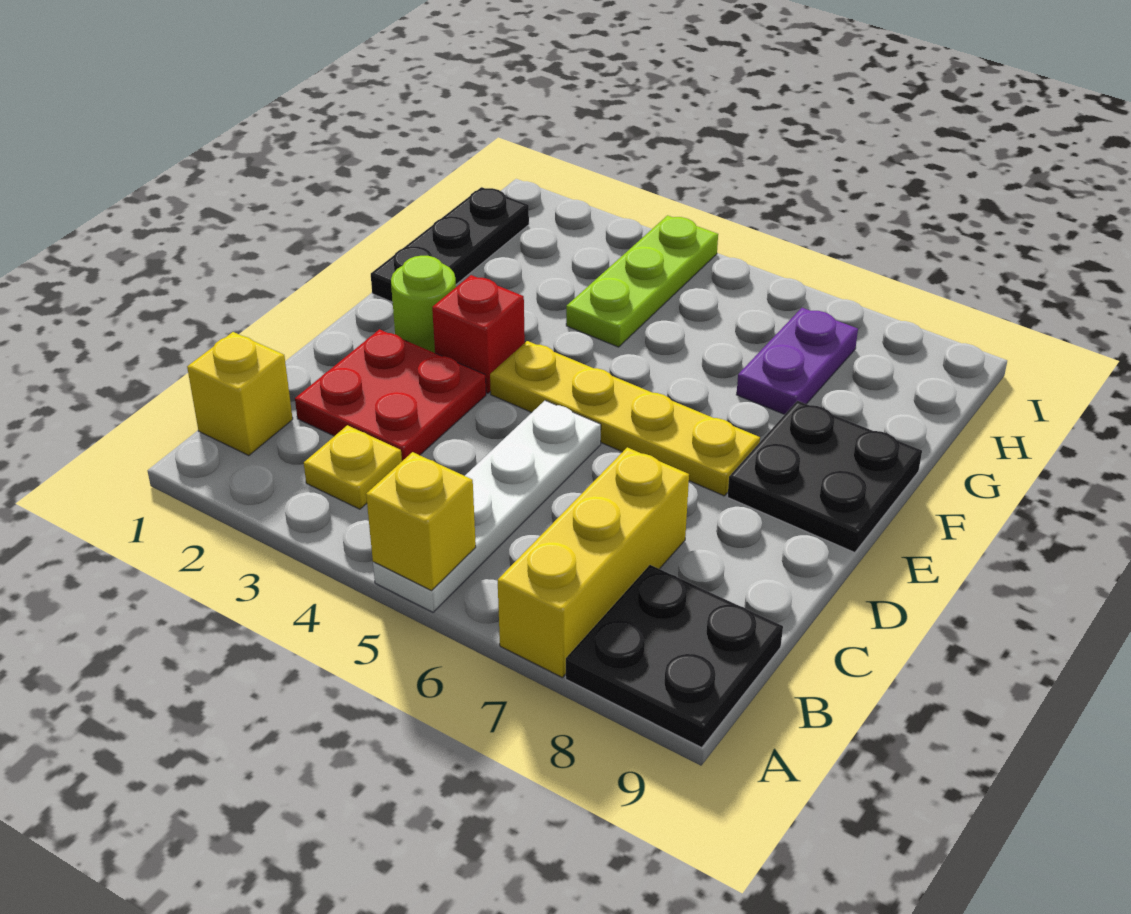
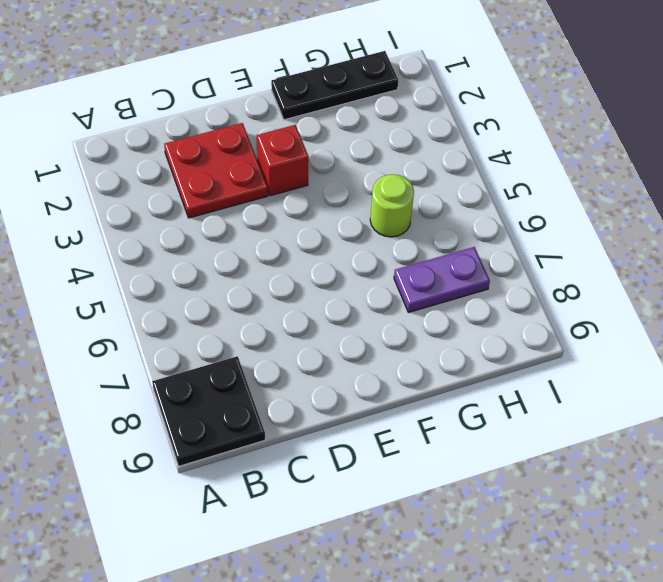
lime 1x1 round brick [370,174,414,237] -> lime 1x1 round brick moved to [391,256,456,353]
none -> white 1x4 plate [373,400,601,612]
none -> yellow 1x3 brick [498,447,689,678]
none -> yellow 1x1 brick [187,332,293,456]

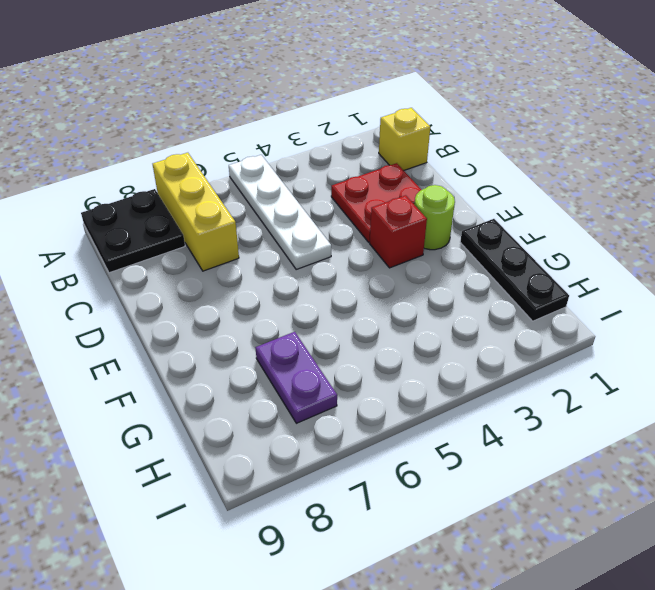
none -> yellow 1x1 plate [304,425,402,509]
none -> yellow 1x4 plate [490,341,760,496]
none -> black 2x2 plate [728,401,922,552]

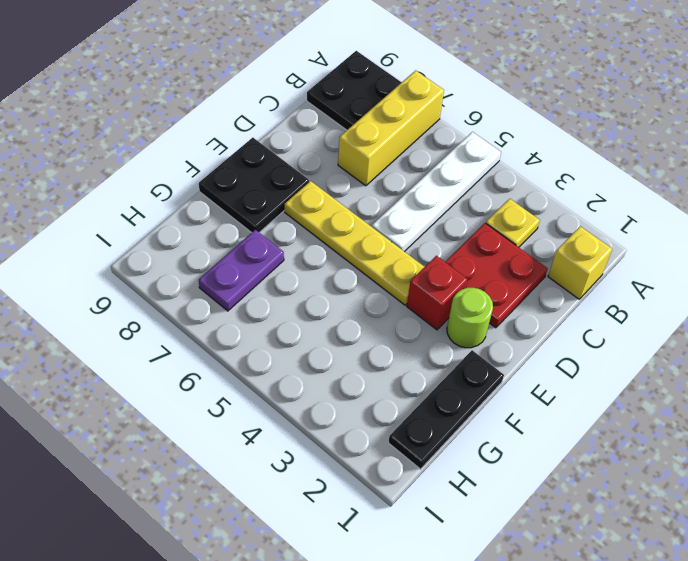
none -> lime 1x3 plate [566,215,718,347]
none -> yellow 1x1 brick [366,452,476,591]

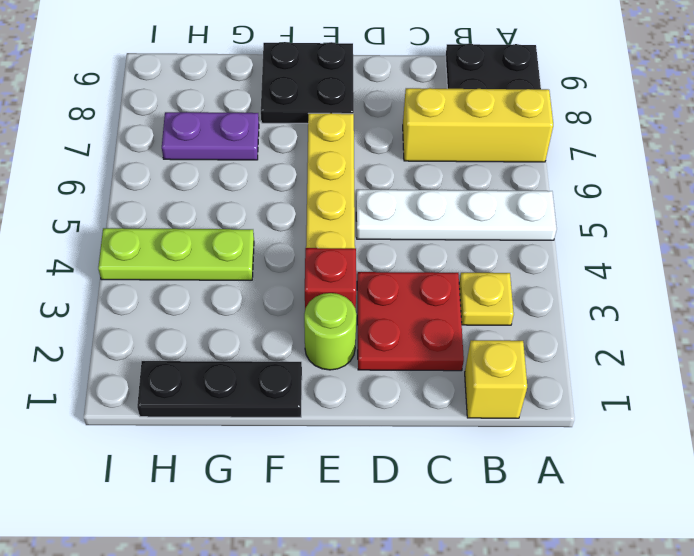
none -> yellow 1x1 brick [366,452,476,591]

